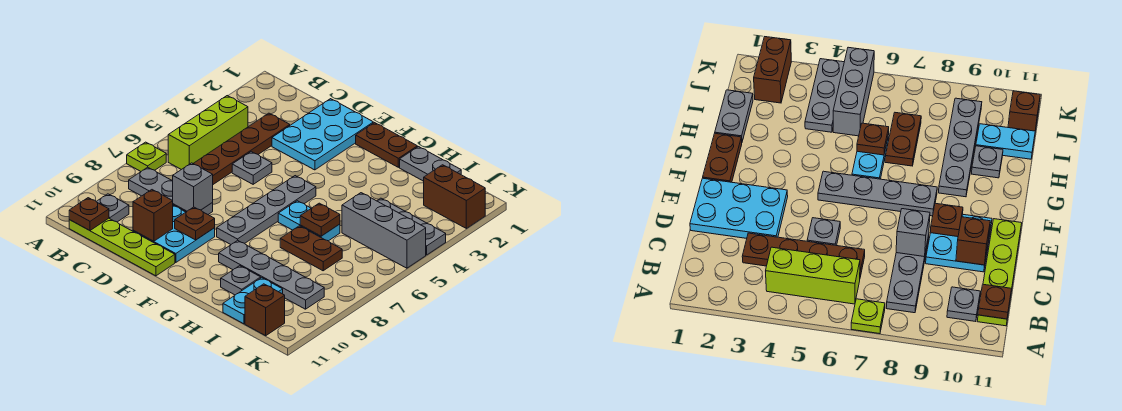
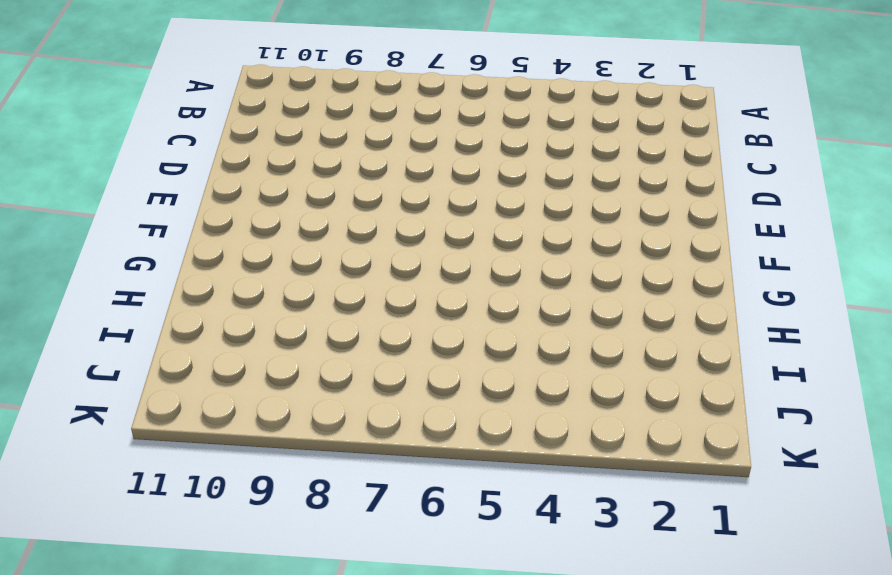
none -> lime 1x1 plate [127,142,166,171]
none -> lime 1x3 brick [168,96,248,170]
none -> grey 1x3 plate [129,167,213,214]

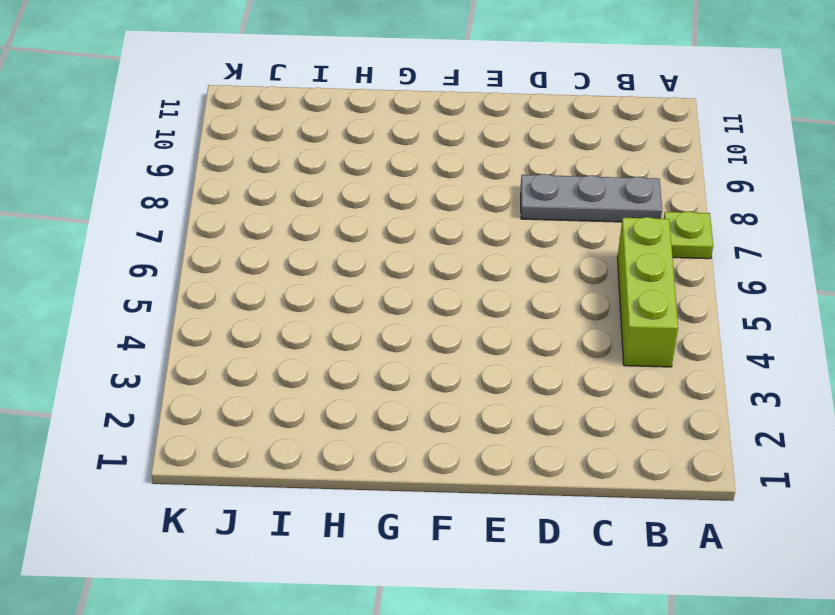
none -> grey 1x1 plate [96,194,129,222]
none -> lime 1x4 plate [69,218,175,276]
none -> brown 1x4 plate [193,113,290,184]

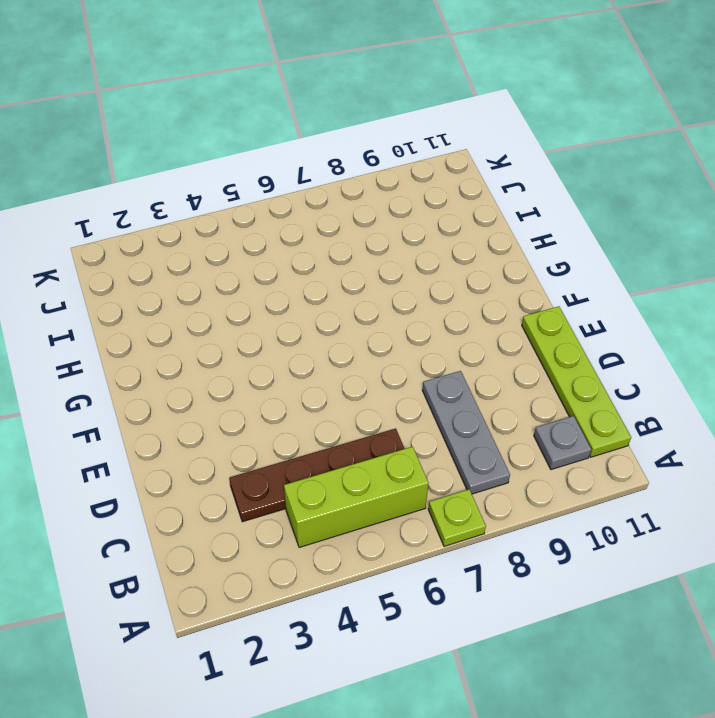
none -> cyan 2x3 plate [272,99,373,170]
none -> grey 1x1 plate [232,152,272,184]
none -> cyan 2x2 plate [133,205,215,263]

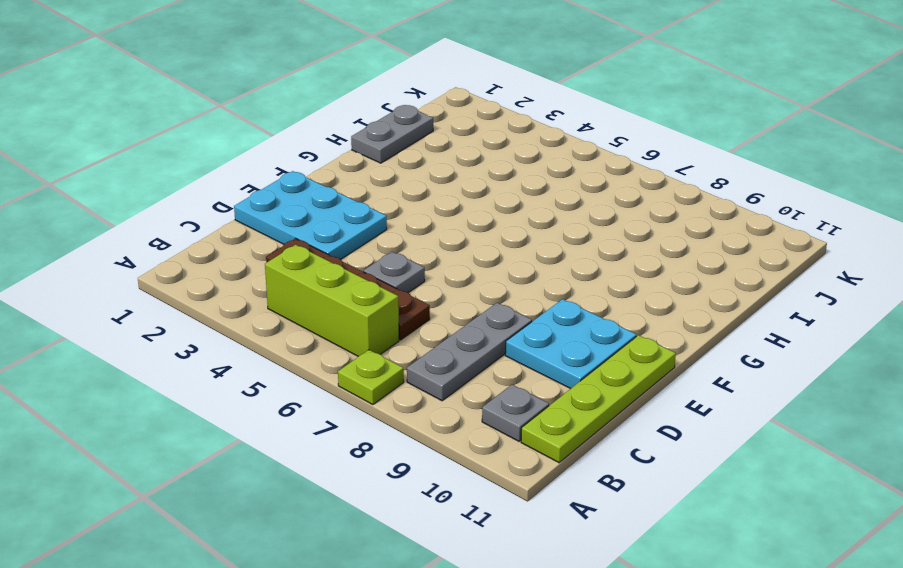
none -> brown 1x2 plate [356,123,417,167]
none -> grey 1x4 plate [217,176,316,244]
none -> cyan 1x2 plate [278,201,340,241]

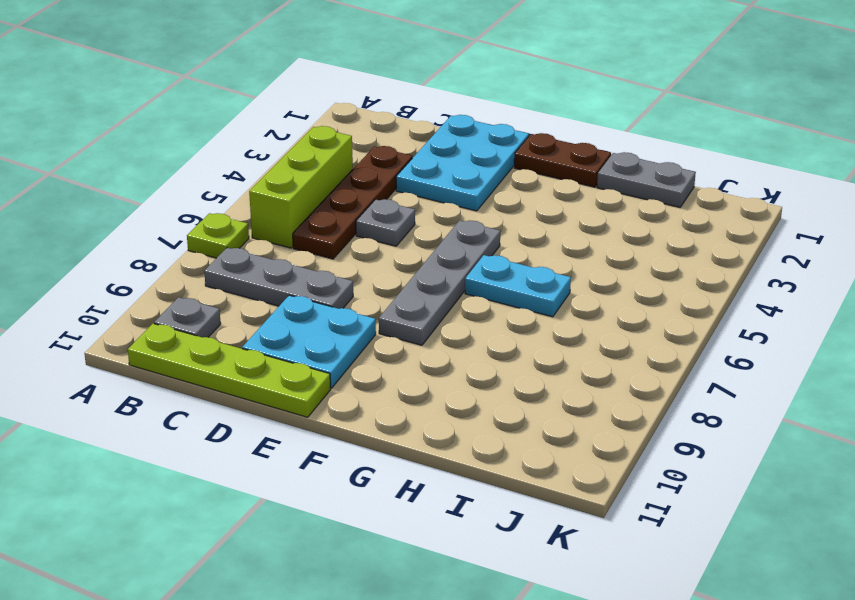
none -> grey 1x4 plate [219,240,324,309]
none -> brown 1x2 plate [280,226,342,271]
none -> grey 1x1 plate [221,266,261,295]

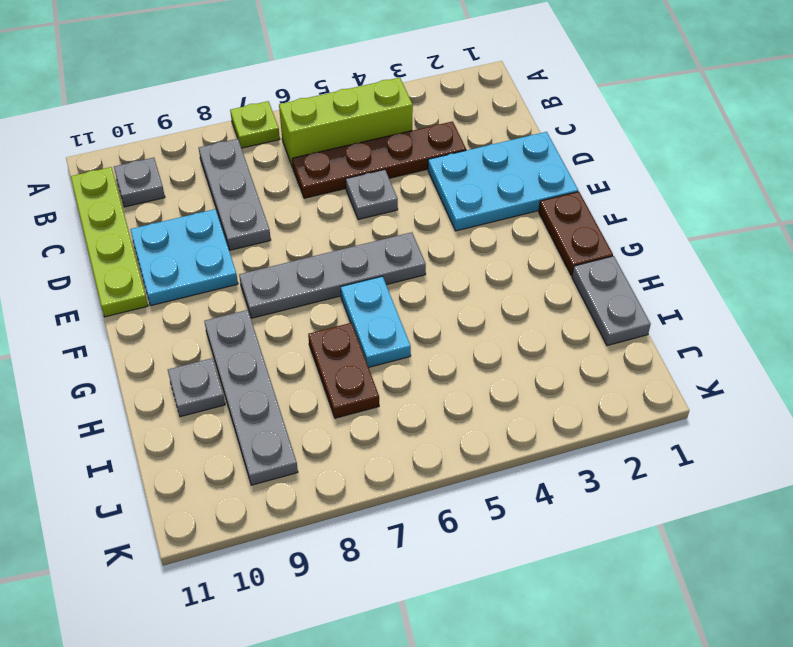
none -> grey 1x3 plate [377,198,446,255]
none -> grey 1x3 brick [342,193,426,268]
none -> cyan 1x2 plate [223,278,283,324]

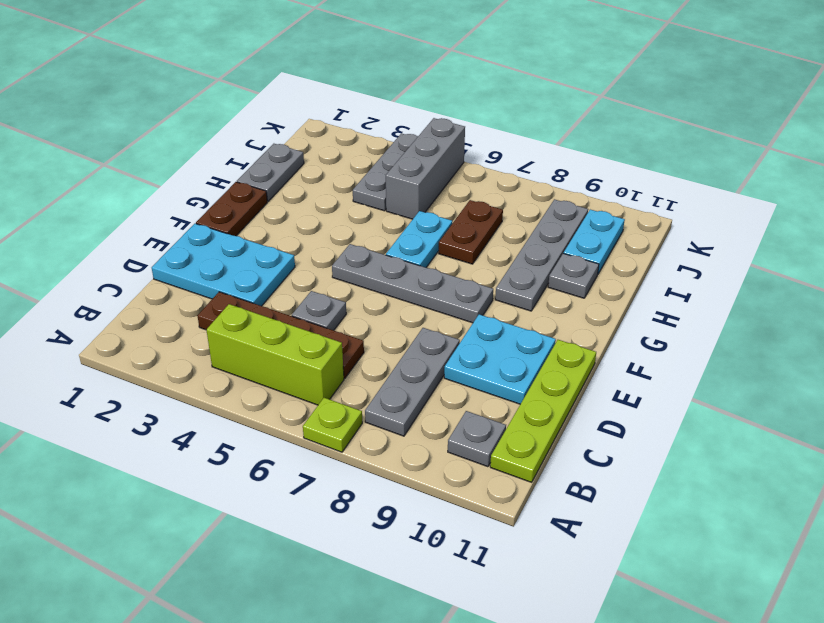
cyan 1x2 plate [564,210,625,274] -> cyan 1x2 plate turned to [223,278,283,324]
none -> brown 1x2 brick [424,165,485,228]
none -> brown 1x1 brick [245,284,285,336]
none -> brown 1x1 plate [69,198,109,231]

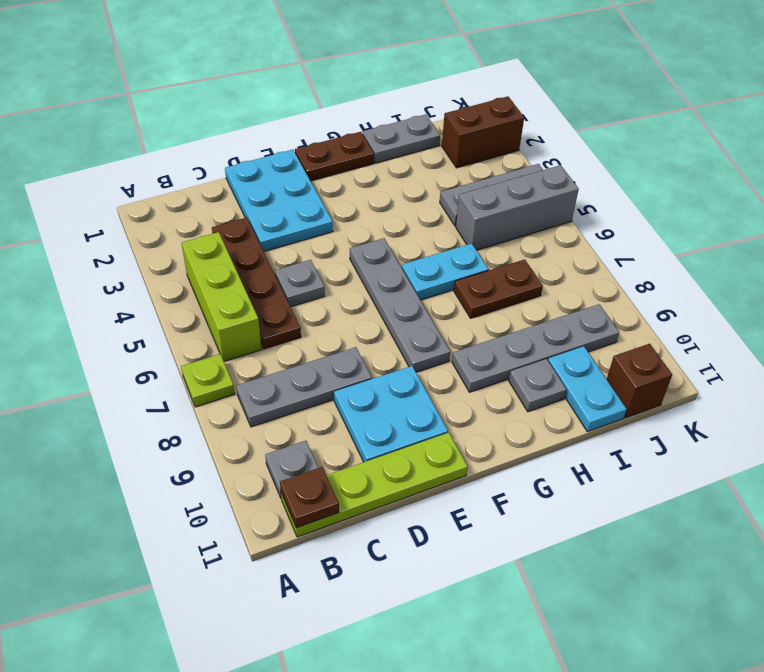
none -> grey 1x1 brick [173,163,213,211]
none -> brown 1x1 brick [133,190,173,241]
none -> brown 1x1 plate [175,207,215,240]

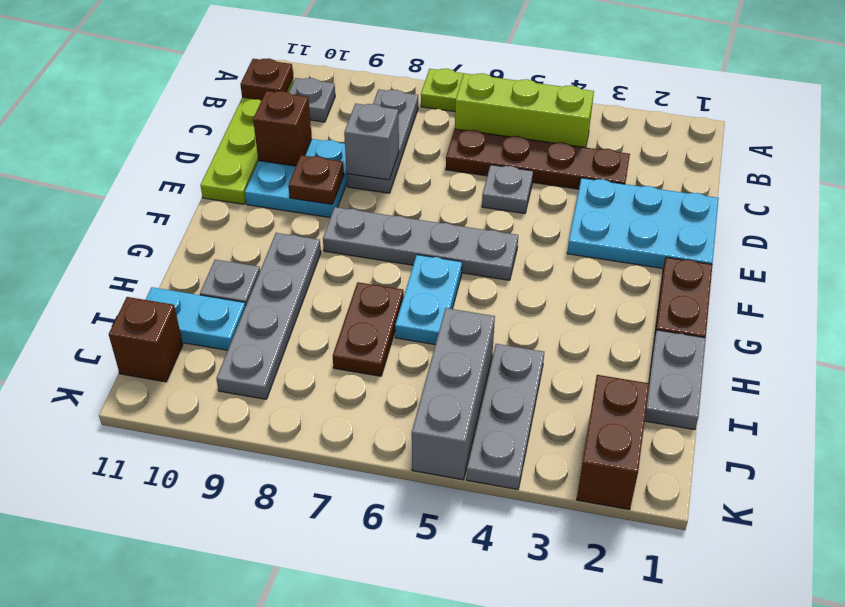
none -> brown 1x1 plate [300,203,340,236]

